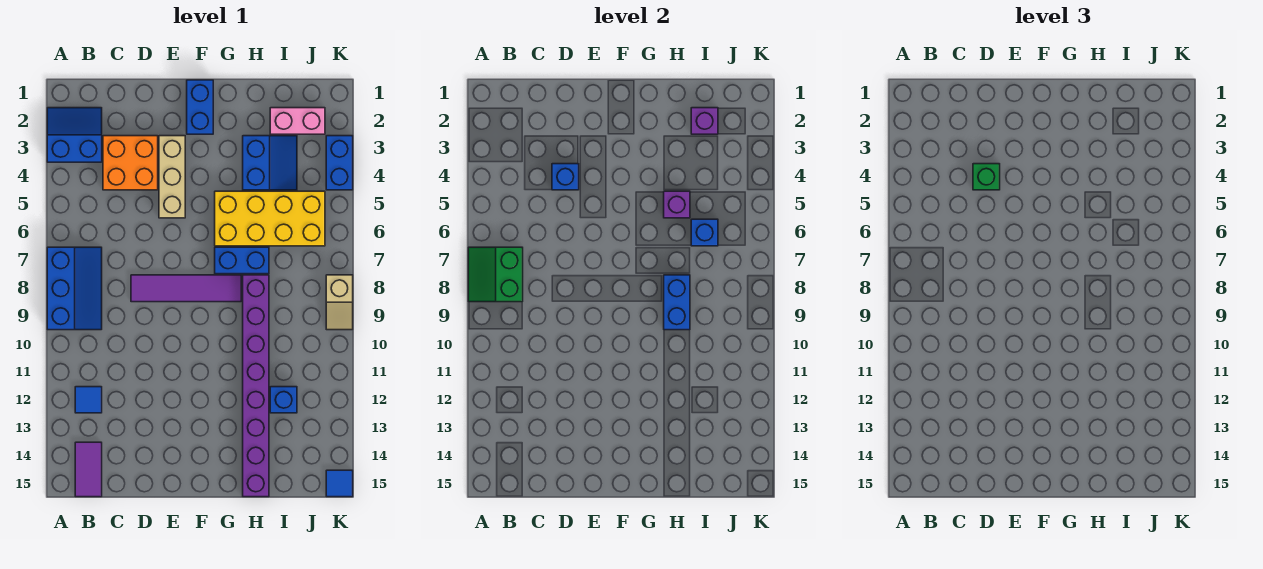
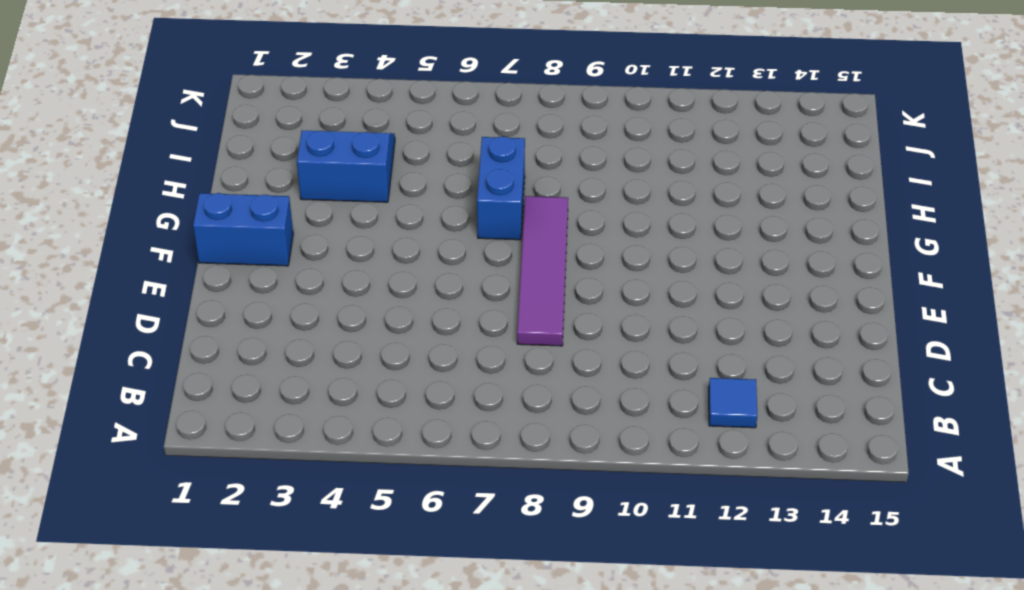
none -> blue 2x2 slope [47,108,102,162]
none -> blue 2x3 slope [47,247,102,330]
none -> purple 1x2 tile [75,442,102,497]

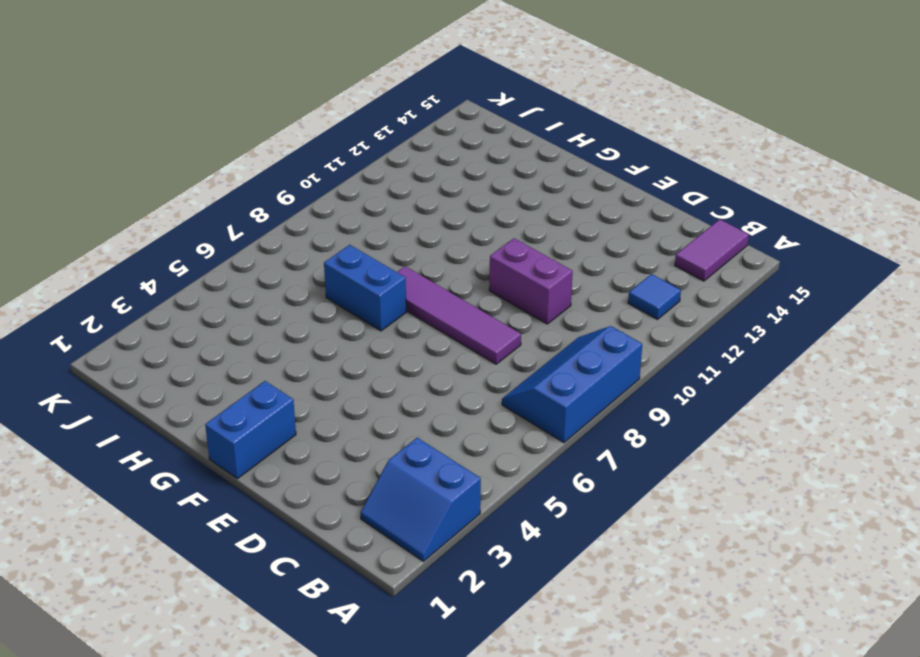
purple 1x2 brick [489,238,573,324] -> none
none -> orange 2x2 brick [103,136,158,190]
none -> tan 1x3 brick [159,136,185,218]
none -> yellow 2x4 brick [215,191,325,246]

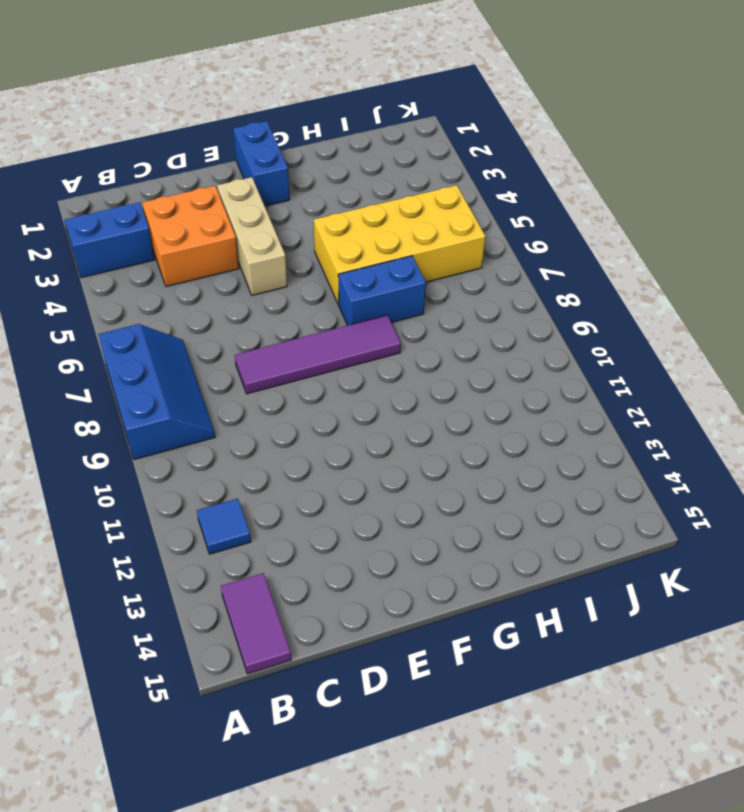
none -> blue 2x2 slope [243,136,297,190]
none -> purple 1x8 brick [243,275,269,497]
none -> pink 1x2 brick [270,108,325,134]

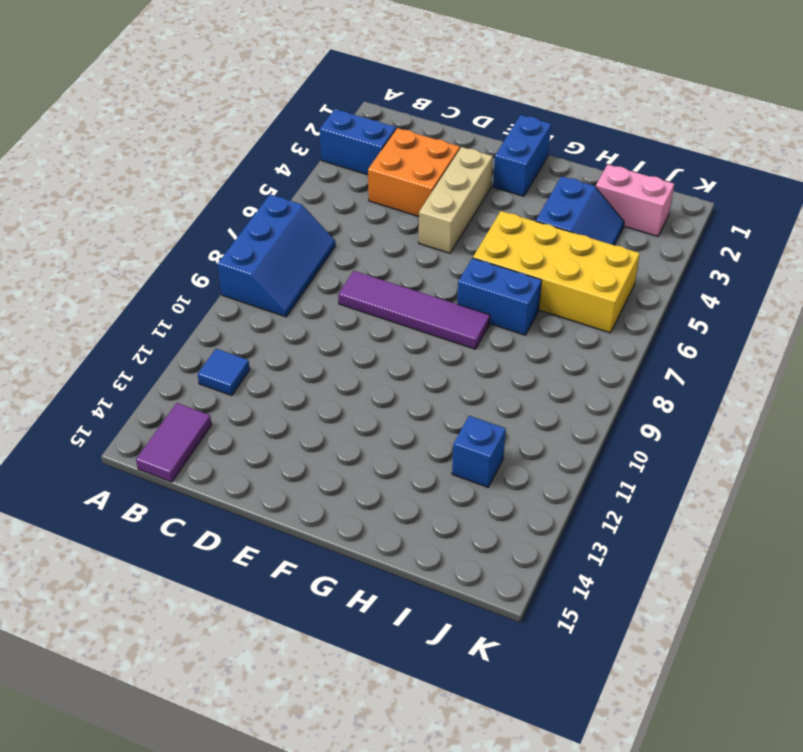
none -> purple 1x8 brick [243,275,269,497]
none -> blue 1x2 brick [326,136,353,190]
none -> tan 1x2 slope [326,275,353,330]

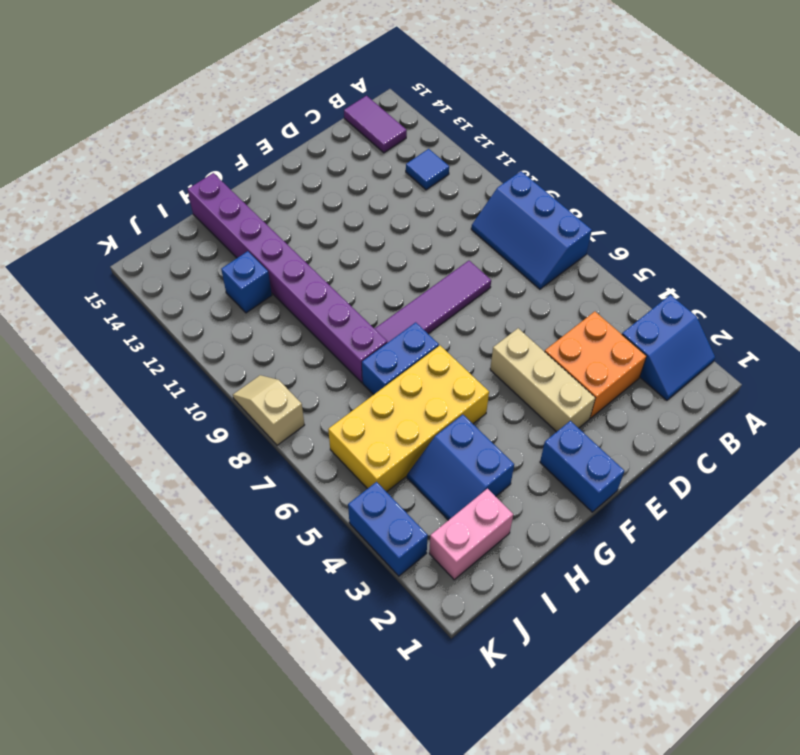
none -> blue 1x1 tile [326,470,353,497]
none -> green 2x2 slope [468,247,523,302]
none -> blue 1x1 brick [552,164,579,190]

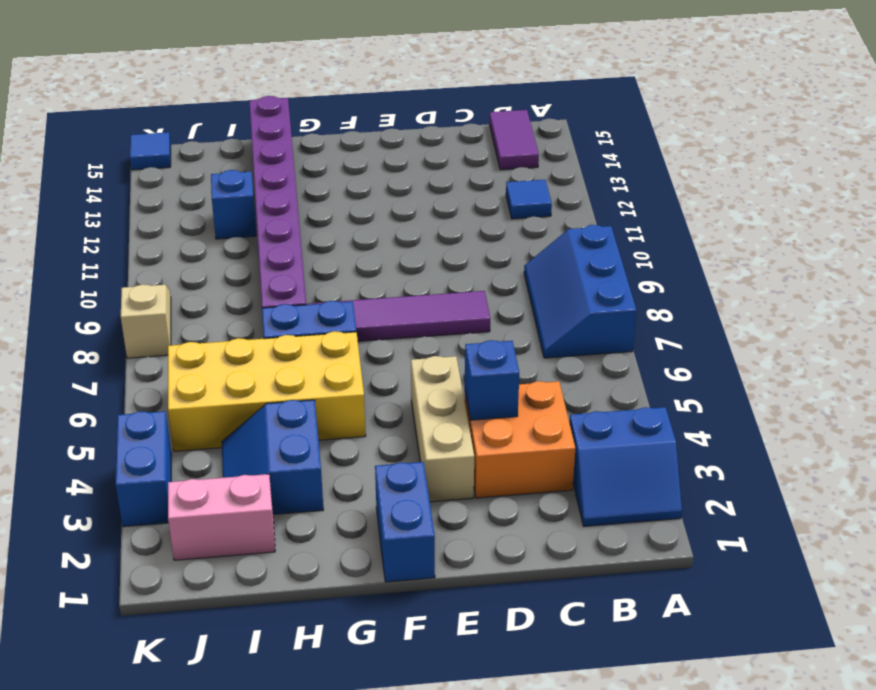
none -> green 2x2 slope [468,247,523,302]
none -> purple 1x1 brick [664,191,690,218]
none -> blue 1x2 brick [664,275,690,330]

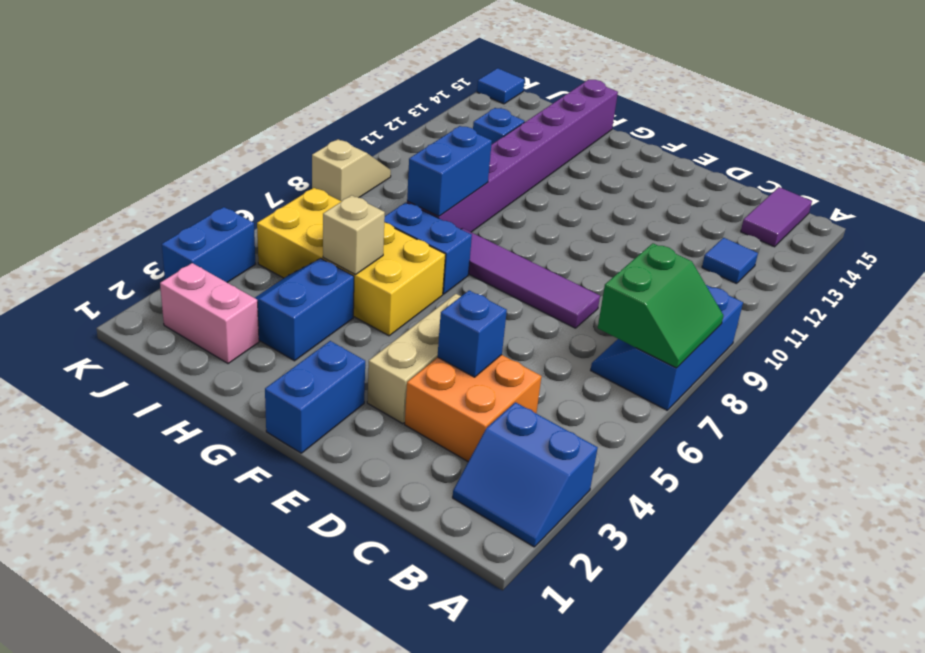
tan 1x1 brick [323,195,385,275] -> purple 1x1 brick [664,191,690,218]
none -> purple 1x1 brick [691,108,718,134]
none -> blue 1x1 brick [691,219,718,246]
none -> green 1x1 brick [973,164,1000,190]

